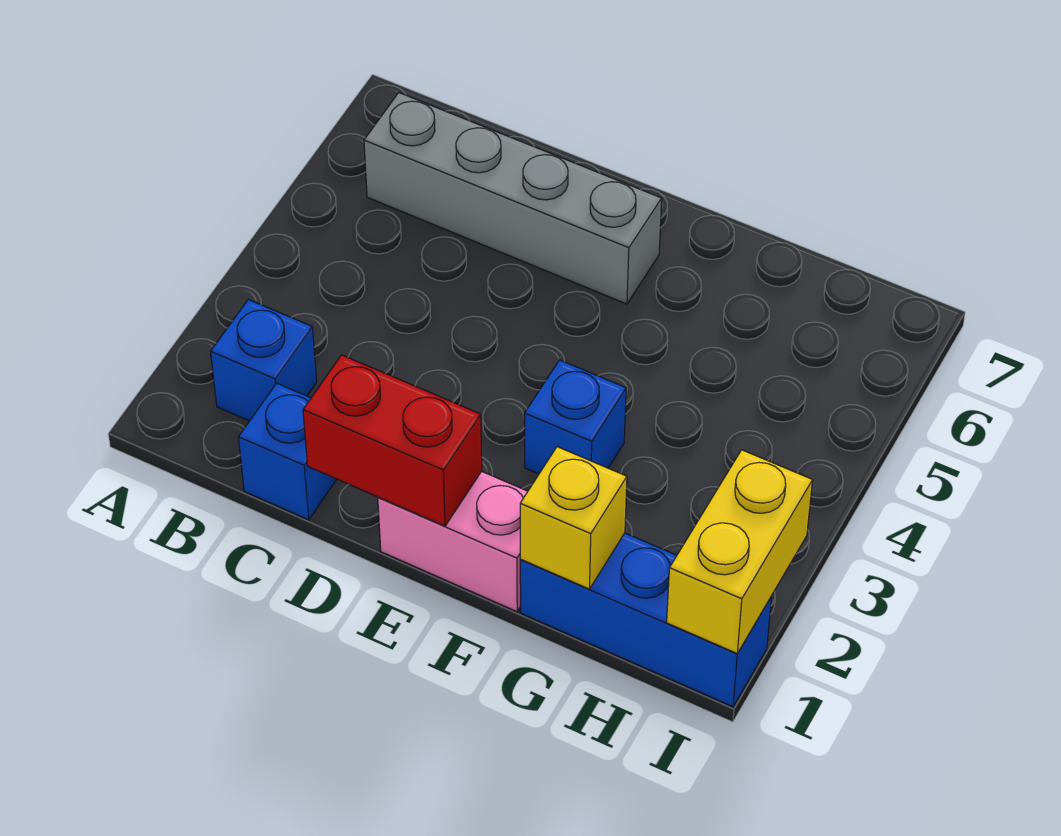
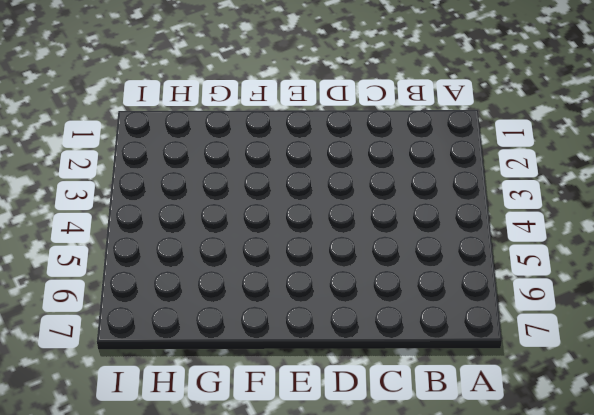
none -> blue 1x1 brick [211,299,317,421]
none -> grey 1x4 brick [364,93,662,304]

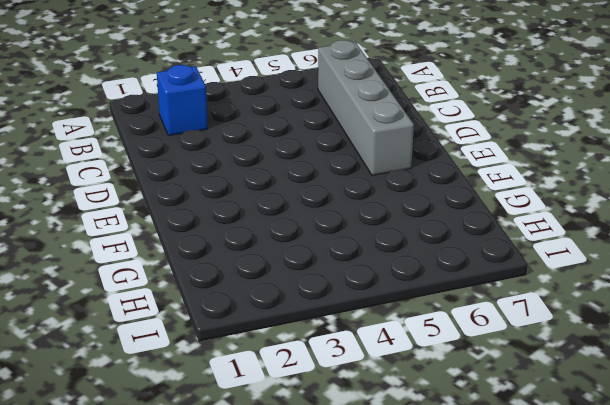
none -> blue 1x1 brick [238,383,337,520]
none -> pink 1x2 brick [378,471,528,612]

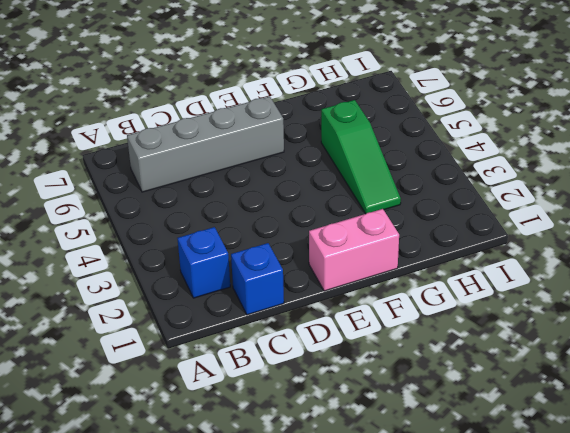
green 1x3 slope [321,100,401,214] -> none
none -> blue 1x1 brick [524,360,626,474]
none -> blue 1x3 brick [520,533,772,707]

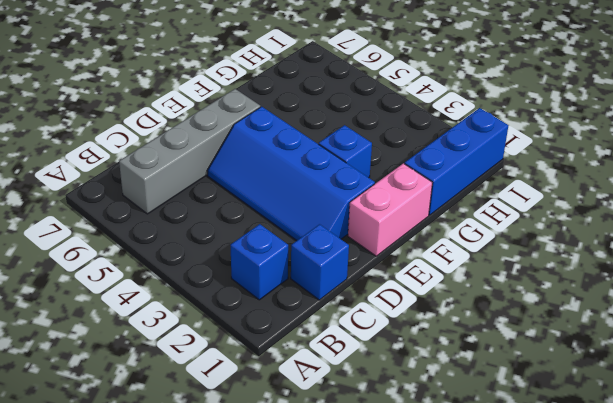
blue 2x4 slope [207,107,375,241] -> none
none -> red 1x2 brick [303,355,482,526]
none -> yellow 1x1 brick [520,447,627,589]

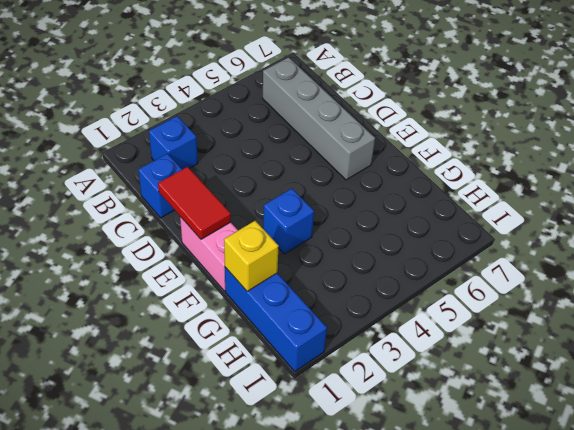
red 1x2 tile [158,167,231,239] -> red 1x2 brick [303,355,482,526]
none -> yellow 1x2 brick [667,450,813,653]

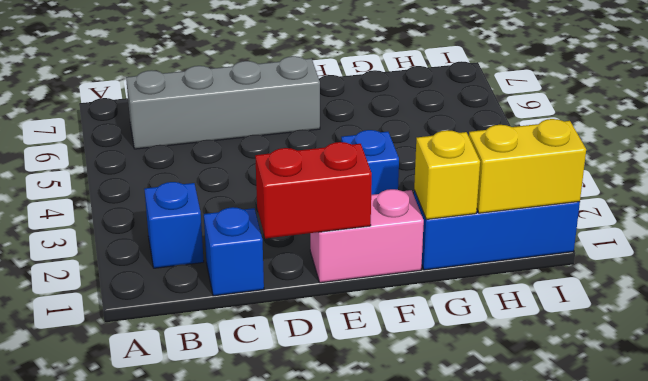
yellow 1x2 brick [469,119,586,213] -> yellow 1x2 brick turned to [667,450,813,653]

